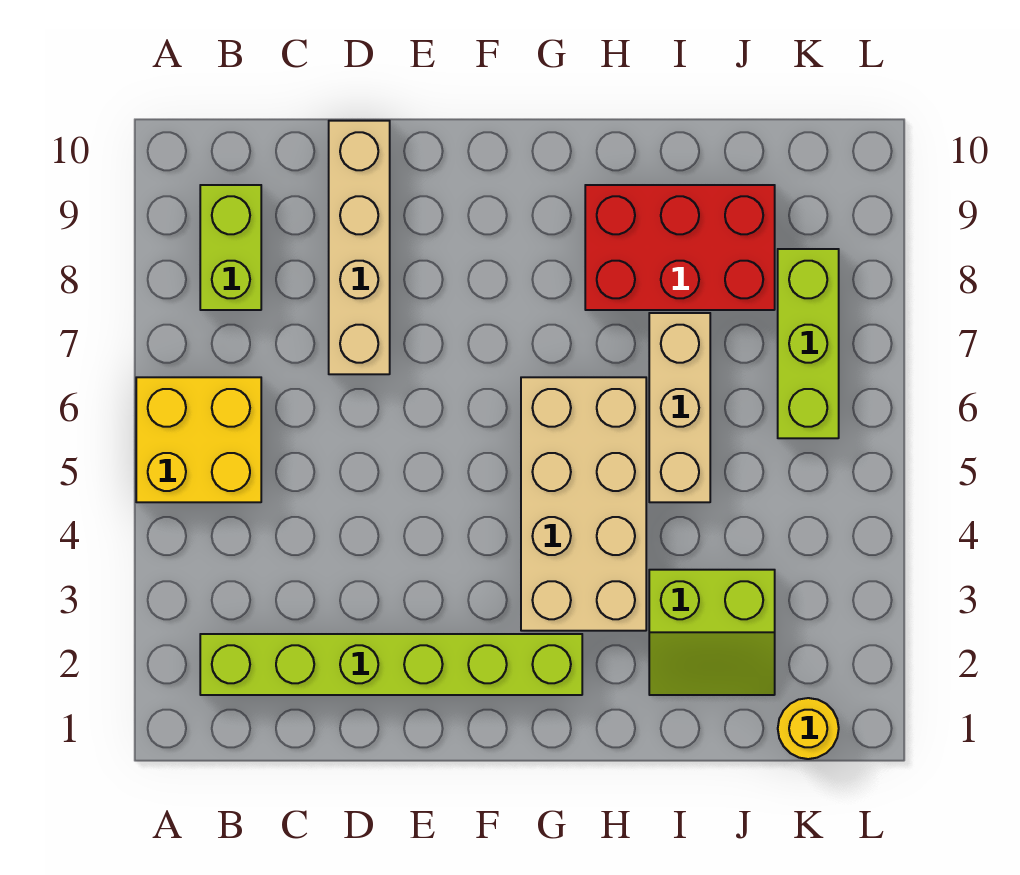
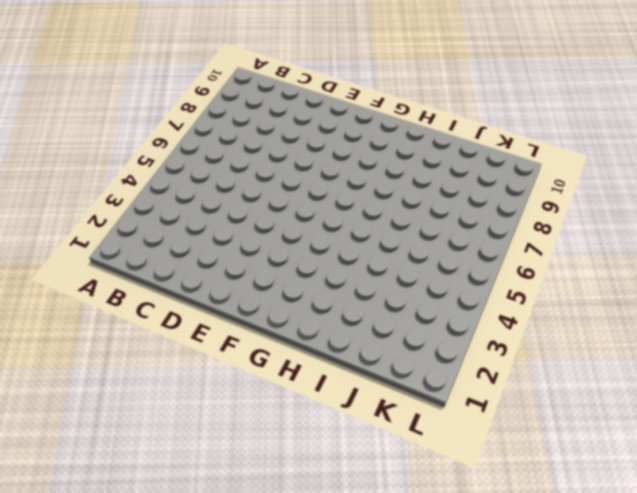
none -> yellow 2x2 brick [136,377,261,502]
none -> lime 1x6 brick [200,634,582,695]

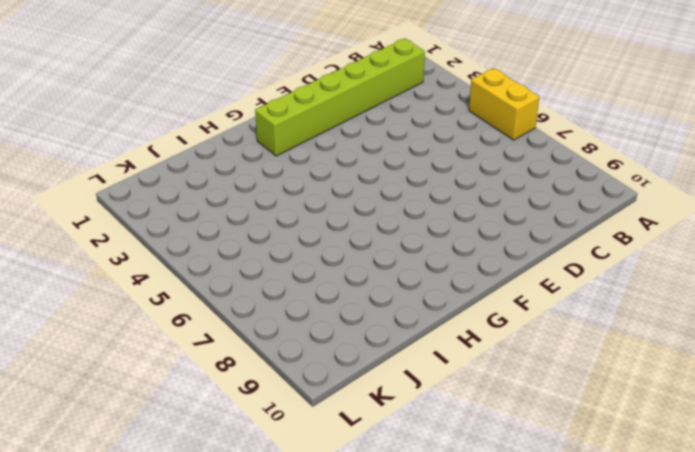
yellow 1x2 brick [469,68,539,140] -> yellow 2x2 brick [136,377,261,502]
none -> lime 1x2 brick [200,185,261,310]
none -> tan 1x4 brick [329,121,390,374]

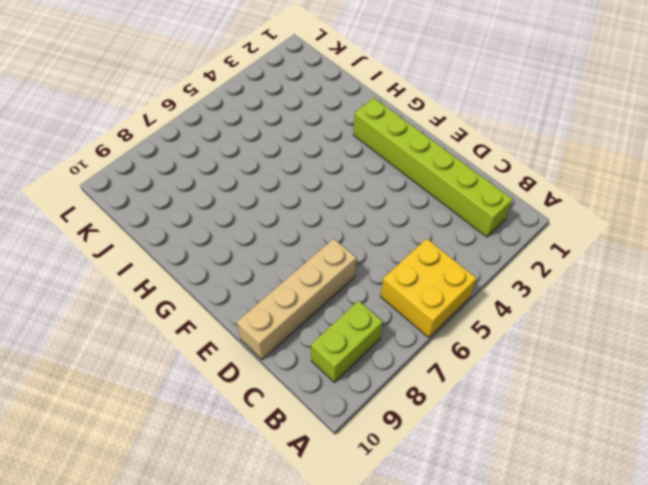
none -> tan 2x4 brick [521,377,646,631]
none -> red 2x3 brick [585,185,775,310]

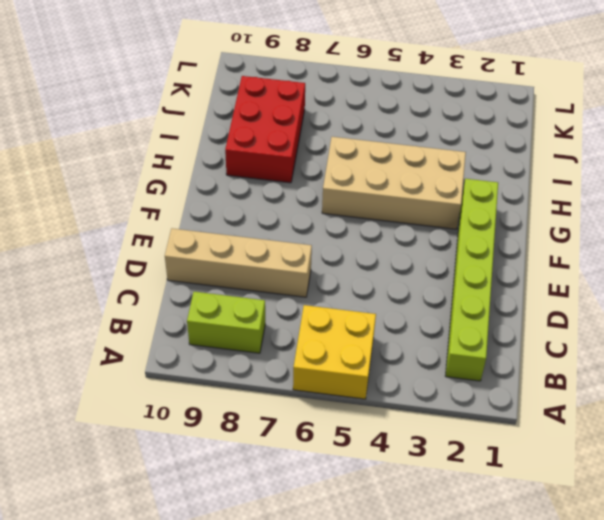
none -> lime 2x2 slope [649,570,775,695]
none -> tan 1x3 brick [649,313,710,502]

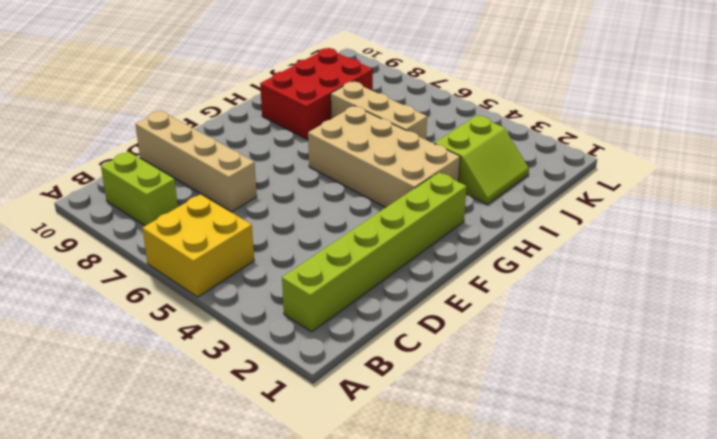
none -> yellow 1x1 round brick [778,698,839,759]
none -> lime 1x3 brick [778,249,839,438]

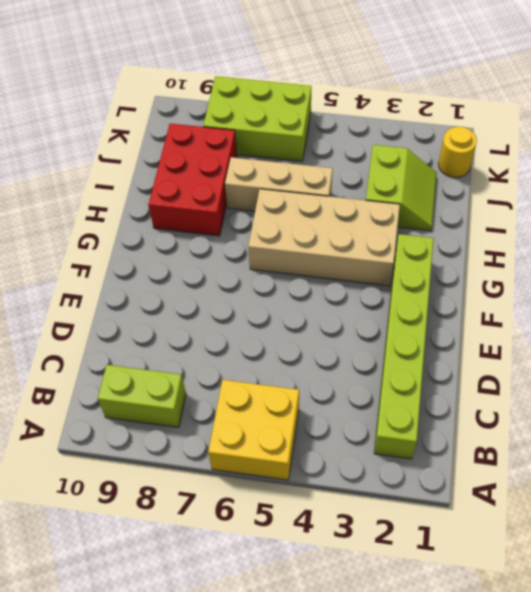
lime 2x3 brick [203,76,311,161] -> lime 1x3 brick [778,249,839,438]
none -> tan 1x4 brick [329,121,390,374]

